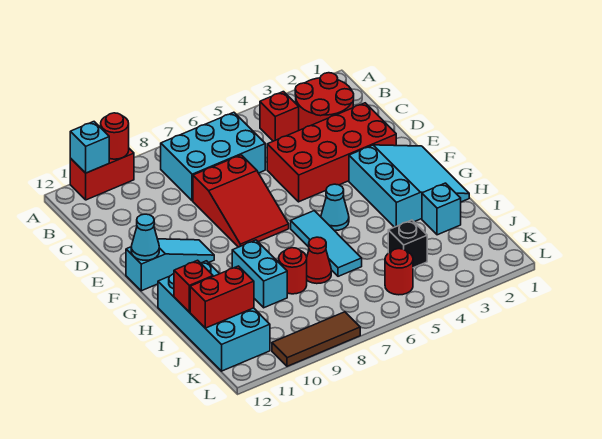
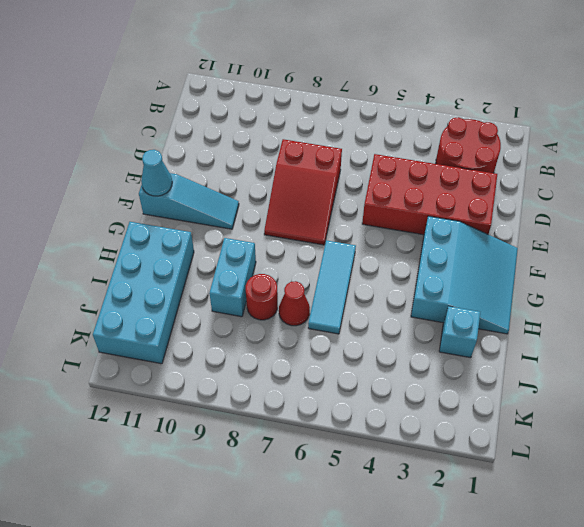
none -> red 1x2 brick [70,149,134,200]
none -> red 1x1 brick [260,92,299,141]
none -> cyan 2x3 brick [160,112,265,201]

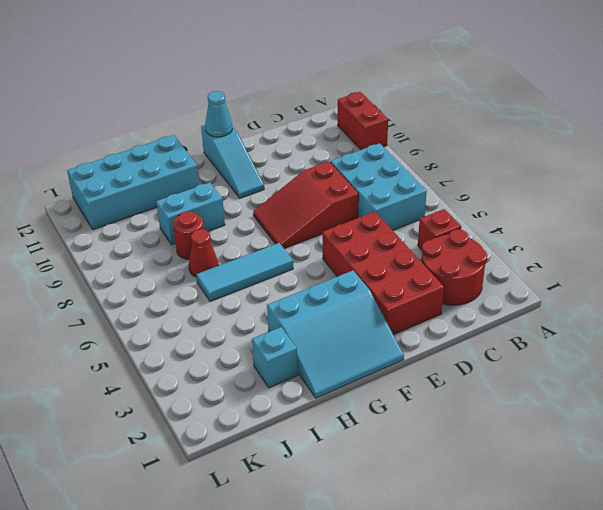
none -> cyan 1x1 cone [321,184,349,231]
none -> black 1x1 brick [388,220,427,268]
none -> red 1x1 round brick [385,249,413,295]

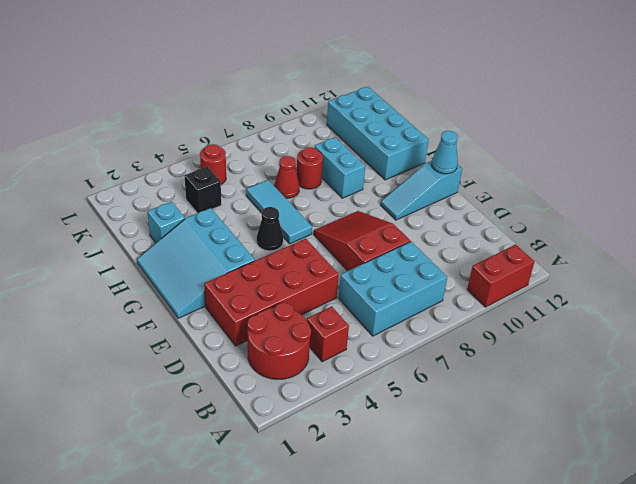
black 1x1 cone [257,207,283,251] -> cyan 1x1 cone [321,184,349,231]
none -> brown 1x3 tile [272,312,360,366]
none -> red 1x1 round brick [101,113,129,159]
none -> cyan 1x1 brick [70,122,109,173]

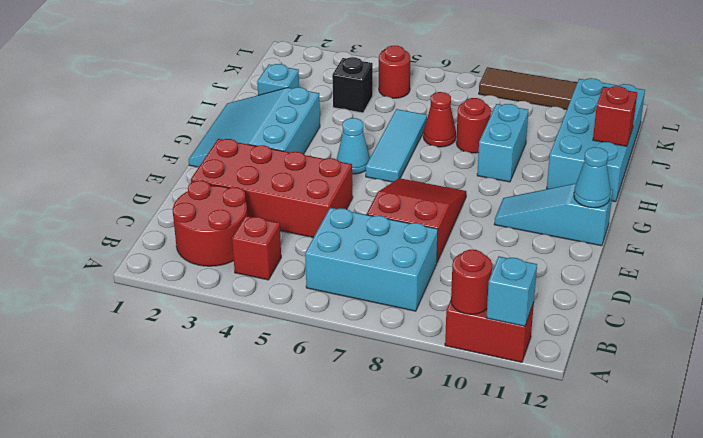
none -> red 1x2 brick [190,266,254,328]

